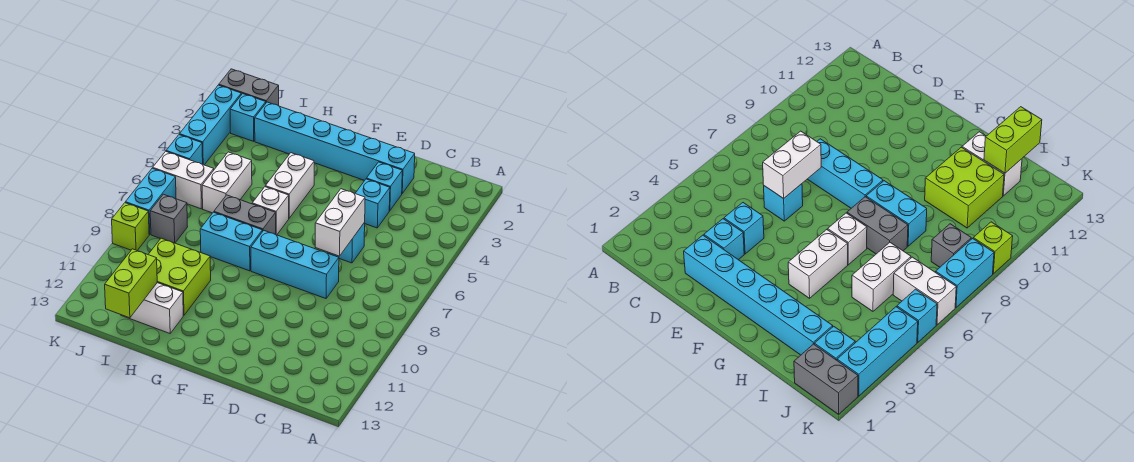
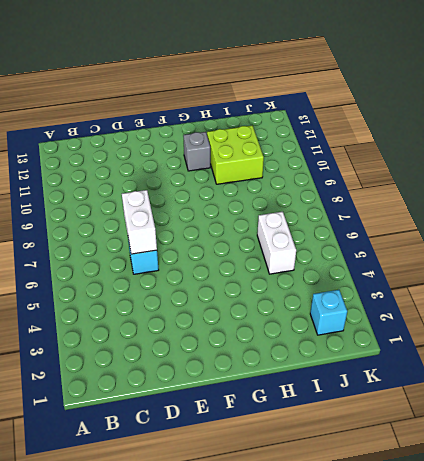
grey 1x1 brick [183,132,210,171] -> grey 1x1 brick moved to [150,194,188,243]
none -> cyan 1x6 brick [255,102,415,193]
none -> cyan 1x1 brick [366,162,402,211]
none -> cyan 1x1 brick [355,179,390,228]

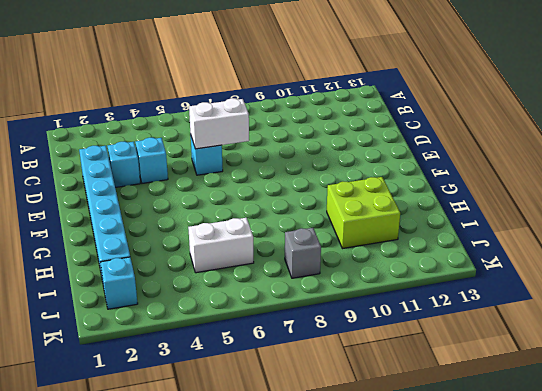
none -> cyan 1x3 brick [251,231,339,299]
none -> white 1x2 brick [265,153,314,218]
none -> white 1x1 brick [252,187,289,235]

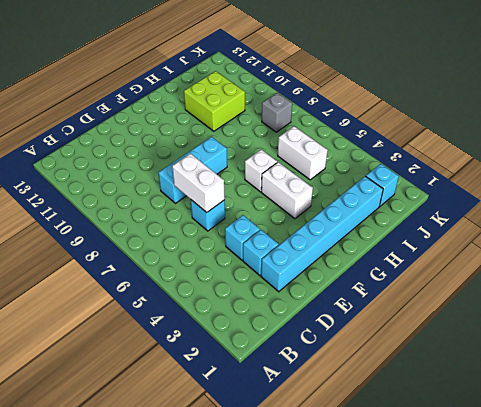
none -> grey 1x2 brick [214,195,276,235]
none -> cyan 1x2 brick [200,212,262,271]
none -> white 1x2 brick [121,283,183,333]

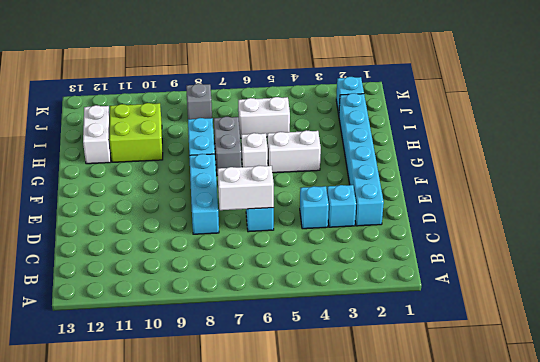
none -> grey 1x2 brick [219,69,279,106]
none -> white 1x2 brick [153,151,214,209]
none -> cyan 1x3 brick [179,85,241,165]

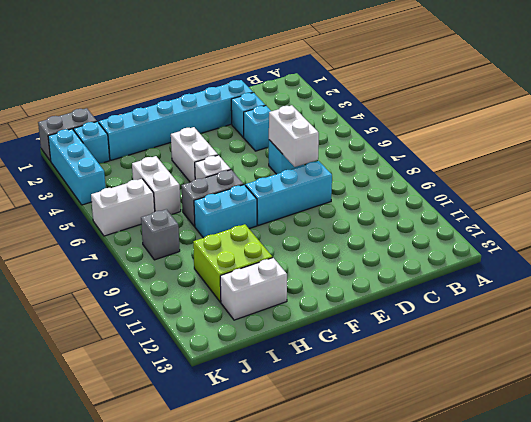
none -> cyan 1x1 brick [166,135,203,164]
none -> cyan 1x2 brick [125,168,176,235]
none -> lime 1x1 brick [112,203,149,250]

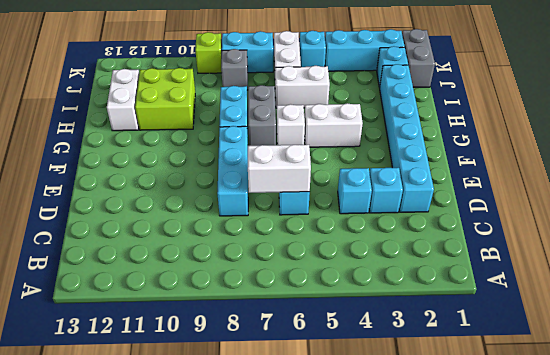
none -> lime 1x2 brick [105,249,157,318]

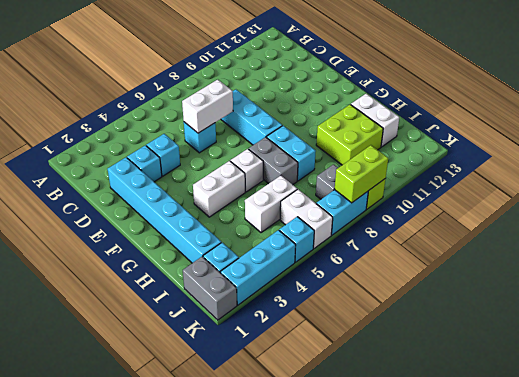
lime 1x2 brick [335,145,388,203] -> lime 1x2 brick moved to [105,249,157,318]

